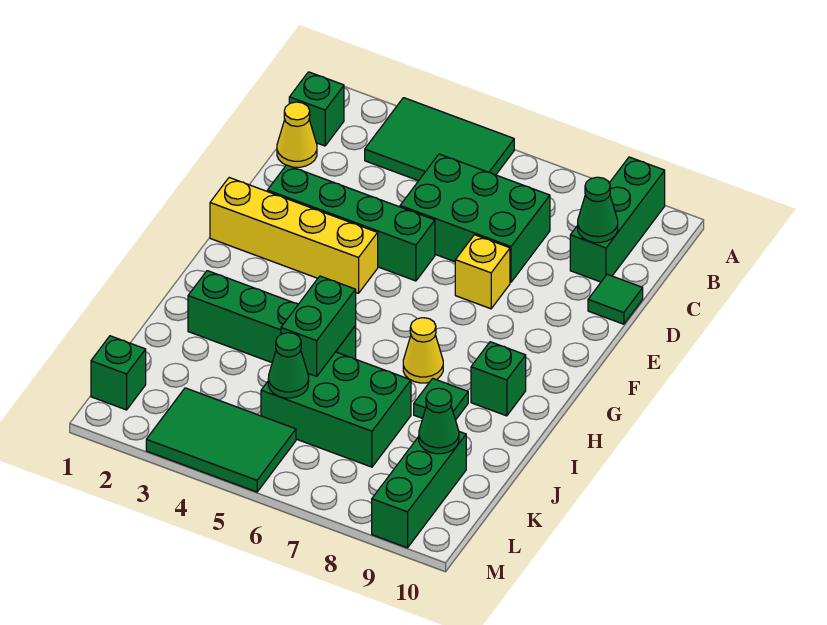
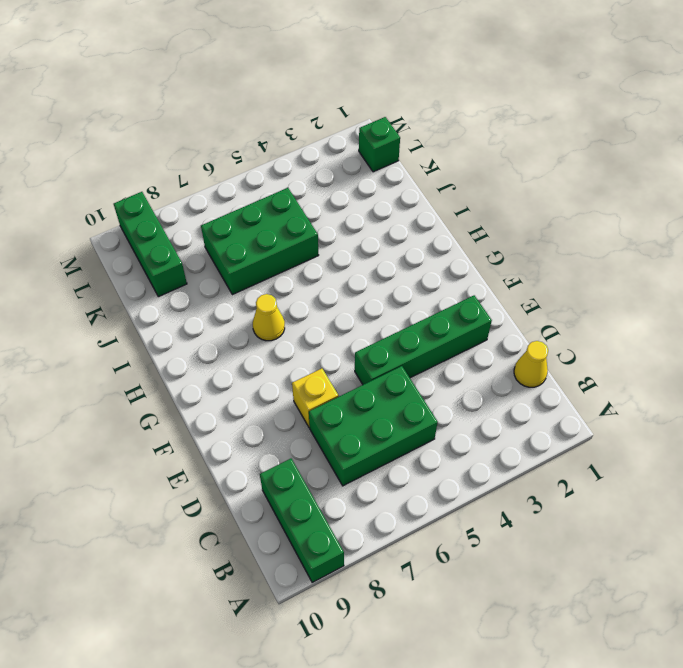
none -> green 2x3 tile [365,98,514,181]
none -> green 1x1 brick [289,72,344,146]
none -> green 1x1 tile [588,274,643,324]

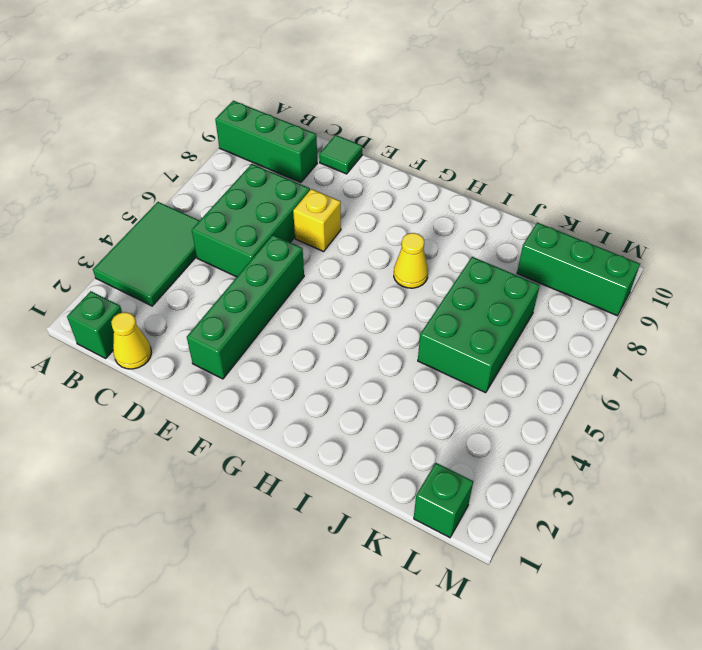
none -> yellow 1x4 brick [210,178,378,293]
none -> green 1x1 brick [471,342,526,416]
none -> green 1x4 brick [188,271,356,362]

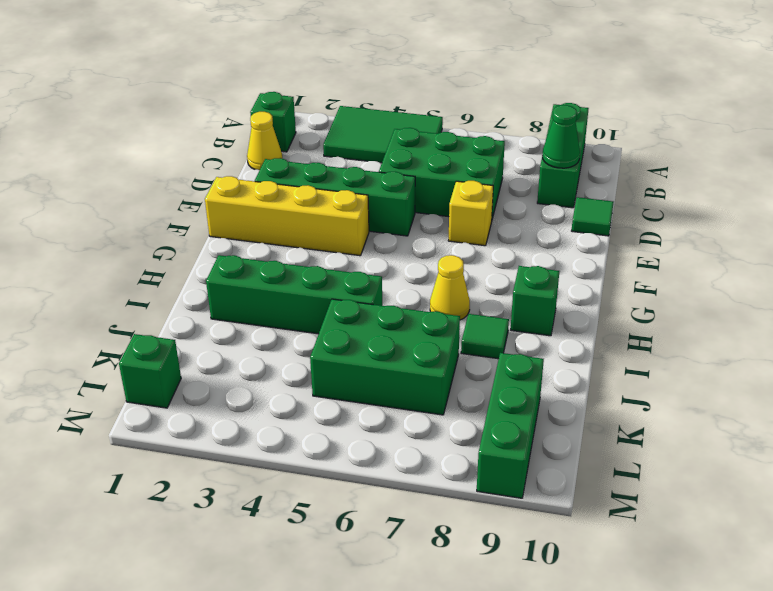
none -> green 2x3 tile [146,388,296,492]
none -> green 1x2 brick [281,276,356,376]
none -> green 1x1 cone [268,333,309,398]

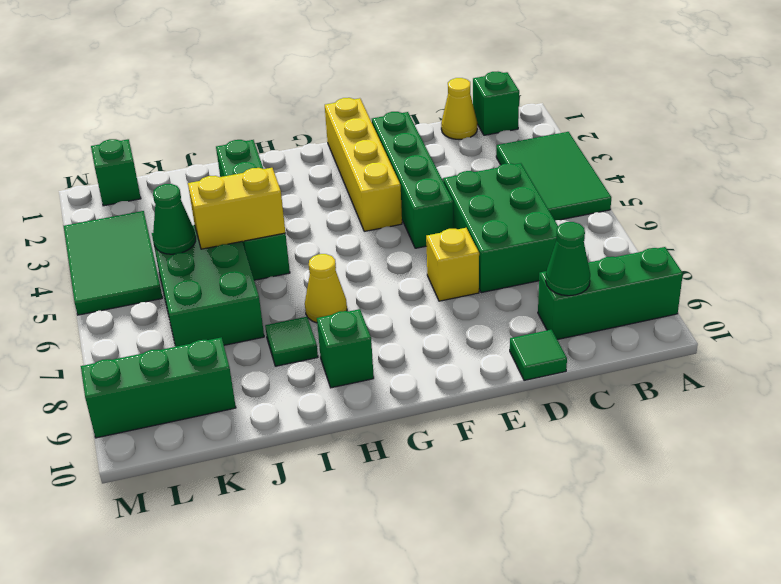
yellow 1x2 brick [188,168,285,249] -> green 1x2 brick [281,276,356,376]
none -> green 1x1 cone [419,388,459,454]

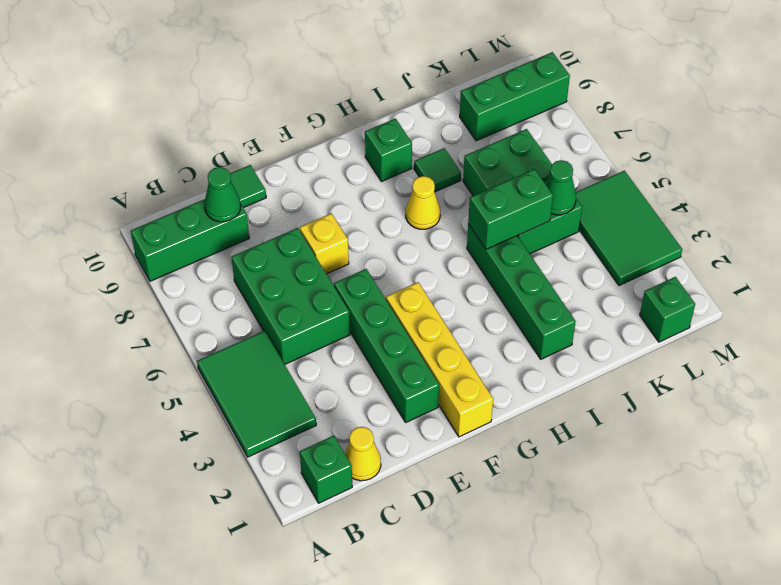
none -> green 1x1 cone [419,388,459,454]

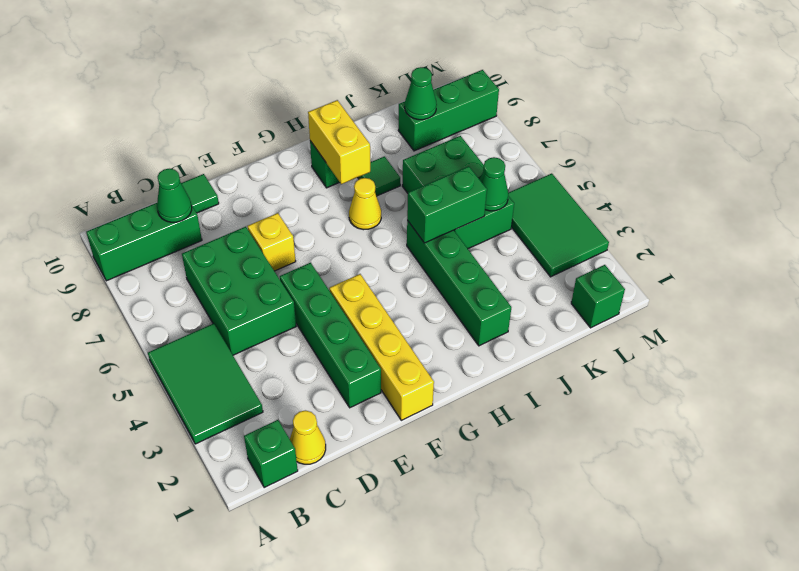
yellow 1x2 brick [308,100,370,184] -> none

